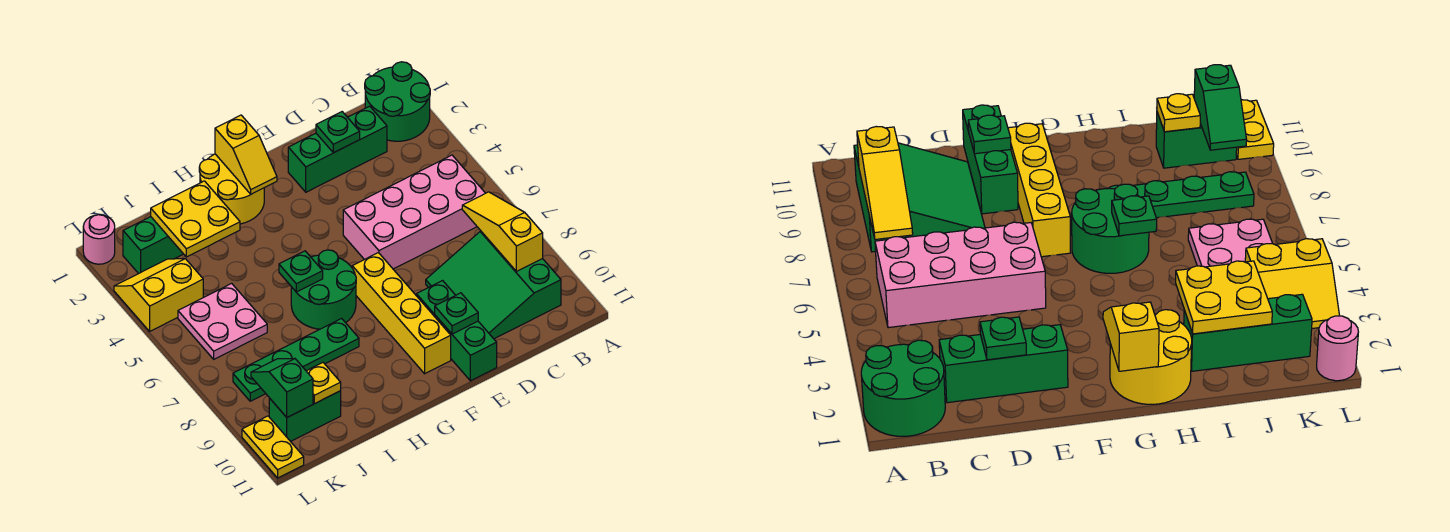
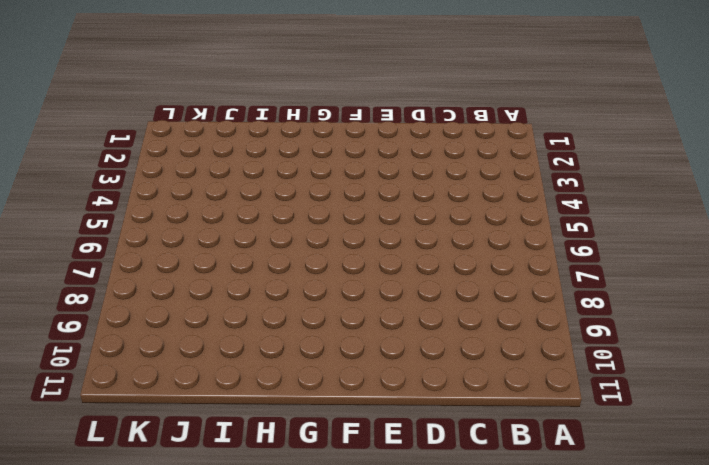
none -> green 2x2 round brick [365,62,430,141]
none -> pink 2x4 brick [343,155,485,269]
none -> green 3x3 slope [426,231,561,339]

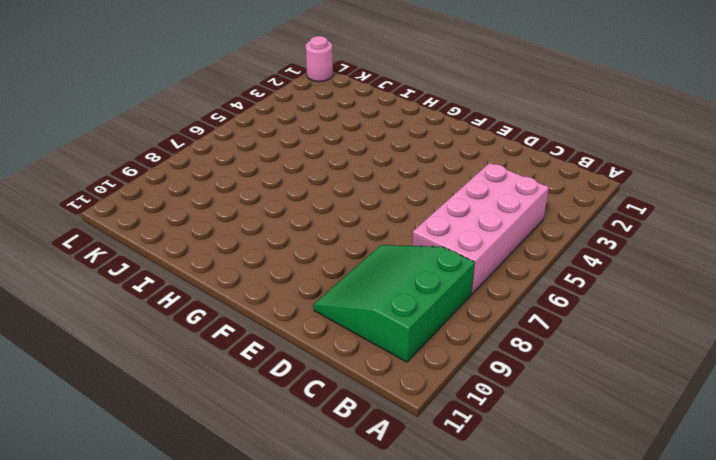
pink 2x4 brick [412,163,549,294] -> pink 2x4 brick turned to [343,155,485,269]
none -> green 2x2 round brick [365,62,430,141]
none -> green 1x3 brick [288,106,387,192]
none -> green 1x3 brick [416,281,497,381]

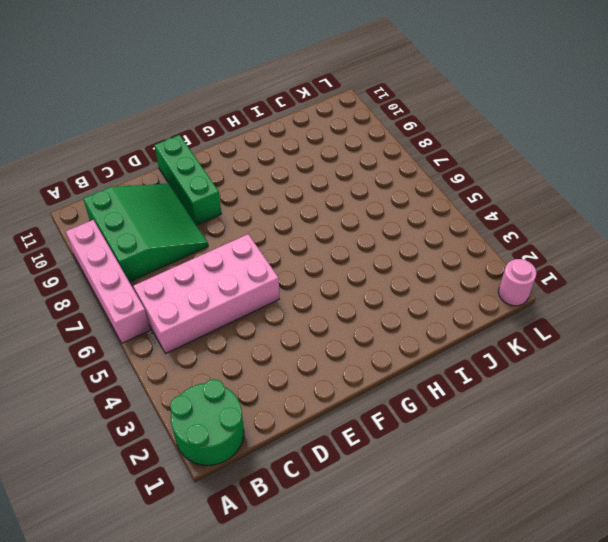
pink 1x4 brick [66,220,150,343] -> none
none -> green 1x3 brick [288,106,387,192]
none -> yellow 1x4 brick [352,253,451,374]
none -> yellow 2x2 round brick [199,154,264,224]

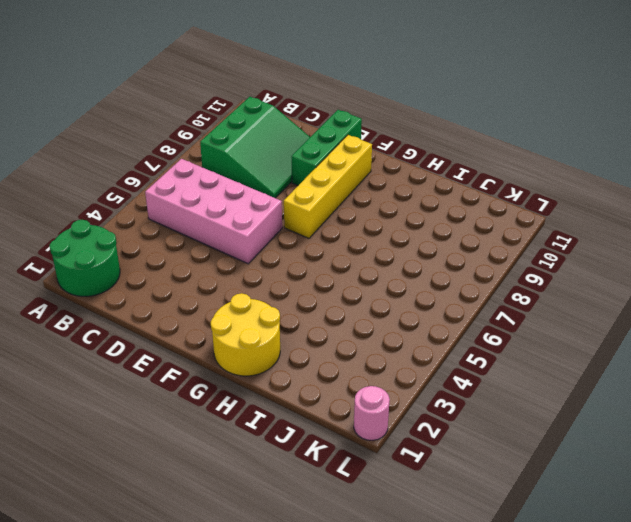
none -> green 1x3 brick [288,106,387,192]
none -> green 2x2 round brick [291,250,356,329]
none -> green 1x4 plate [233,319,359,401]

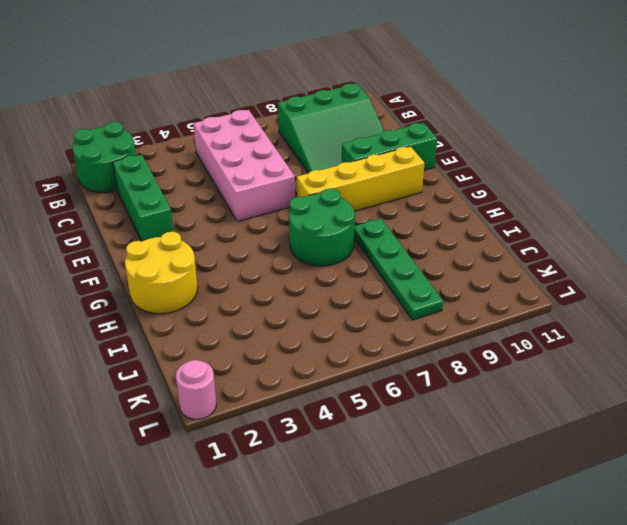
none -> green 1x3 brick [123,217,183,274]
none -> pink 2x2 plate [178,283,267,359]
none -> green 1x2 brick [269,391,341,441]

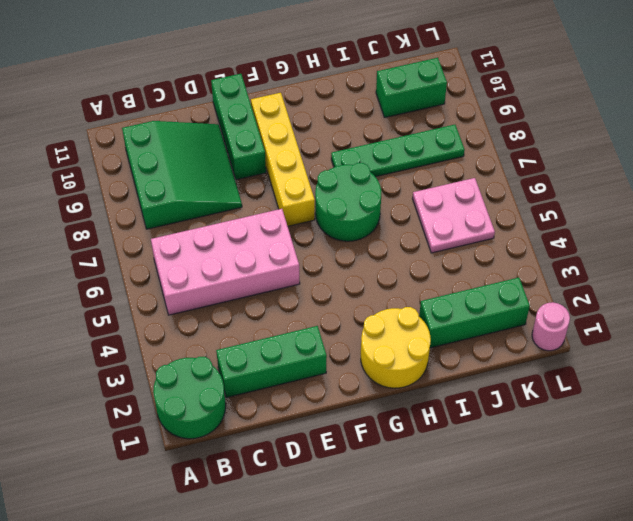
none -> yellow 2x2 slope [114,259,203,331]
none -> yellow 1x2 plate [242,416,304,478]
none -> yellow 1x3 slope [462,192,543,271]

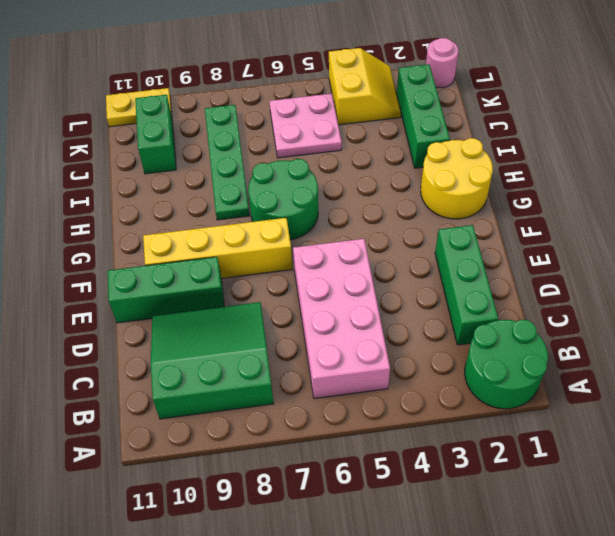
none -> yellow 1x3 slope [462,192,543,271]
none -> green 1x1 plate [316,112,360,153]
none -> green 1x1 plate [435,293,478,334]

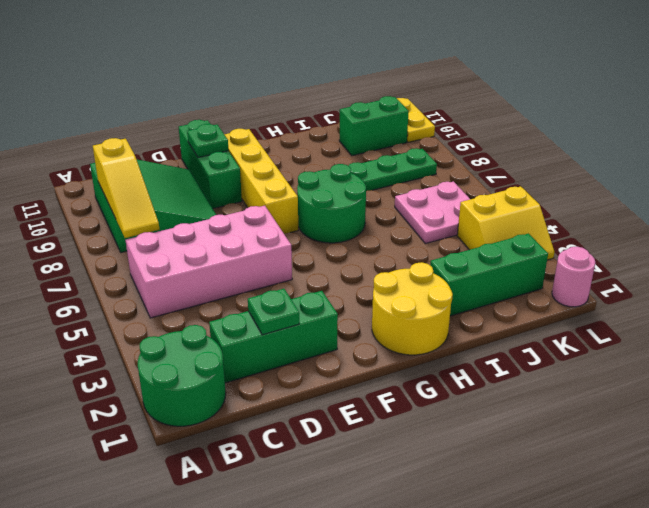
none -> yellow 1x2 slope [215,115,277,194]
none -> green 1x1 plate [279,251,323,292]
none -> yellow 2x2 plate [151,181,240,257]

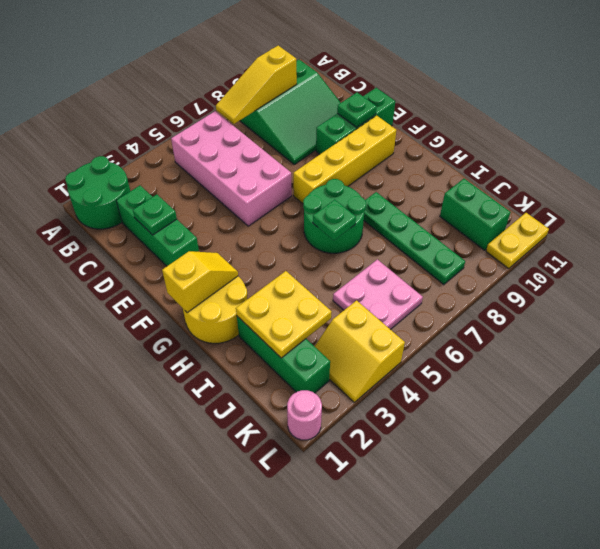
none -> yellow 1x1 plate [307,363,341,404]
none -> green 1x2 slope [251,358,313,417]

